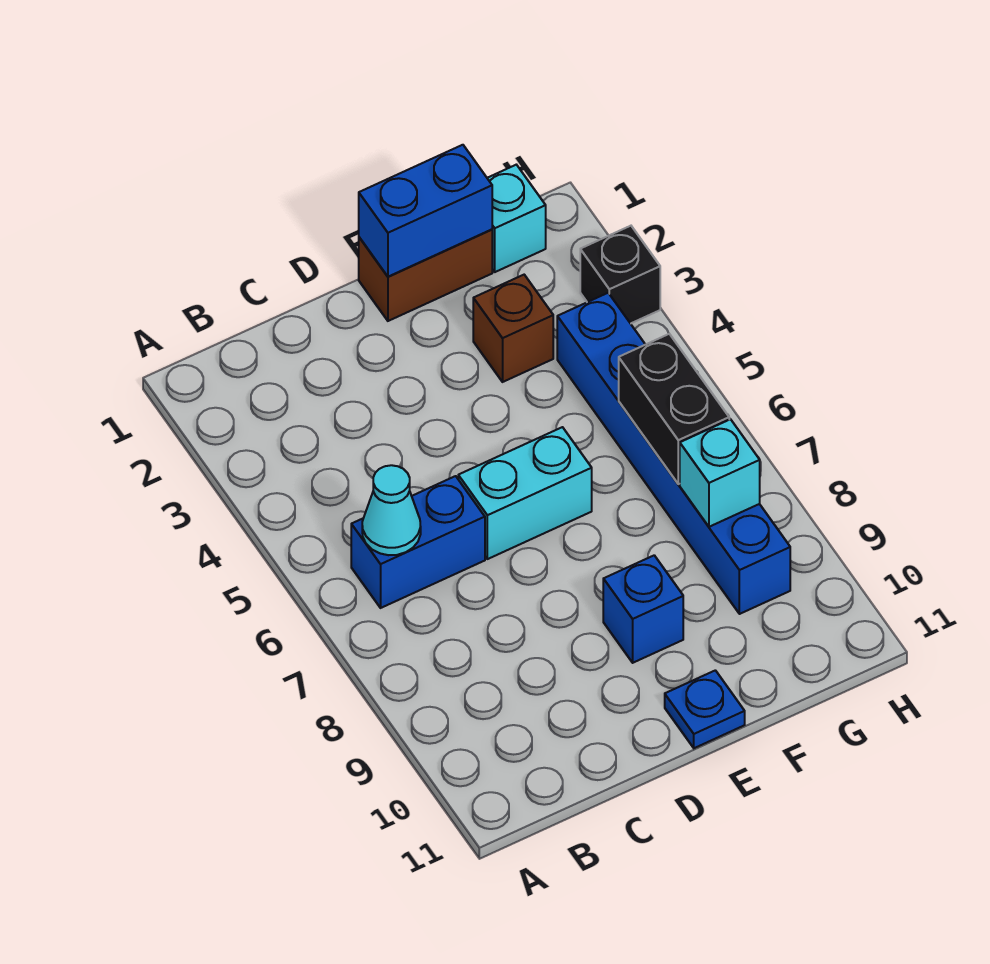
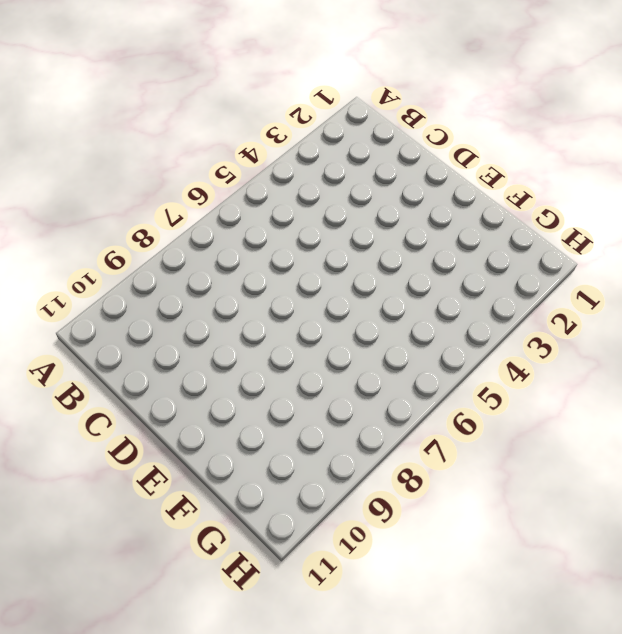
none -> blue 1x2 brick [351,476,485,608]
none -> cyan 1x2 brick [458,427,592,559]
none -> brown 1x2 brick [359,229,492,321]

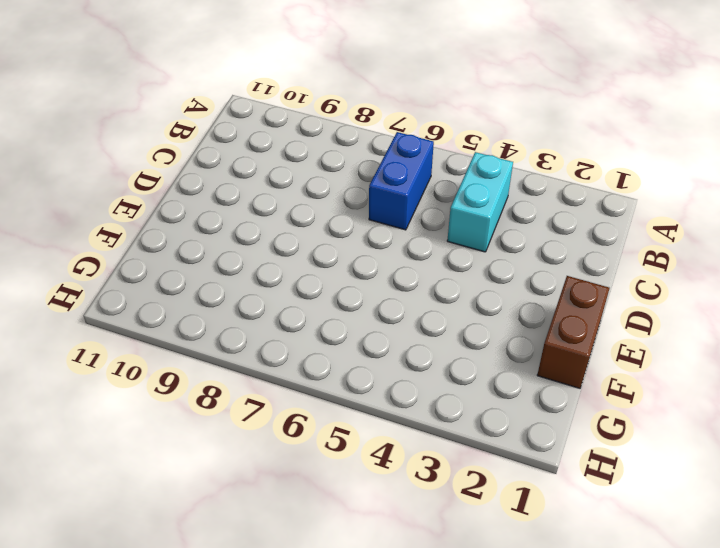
cyan 1x2 brick [447,152,513,252] -> cyan 1x2 brick moved to [458,427,592,559]
none -> blue 1x1 brick [603,555,683,663]
none -> blue 1x1 plate [665,670,745,748]
none -> brown 1x1 brick [473,275,553,382]

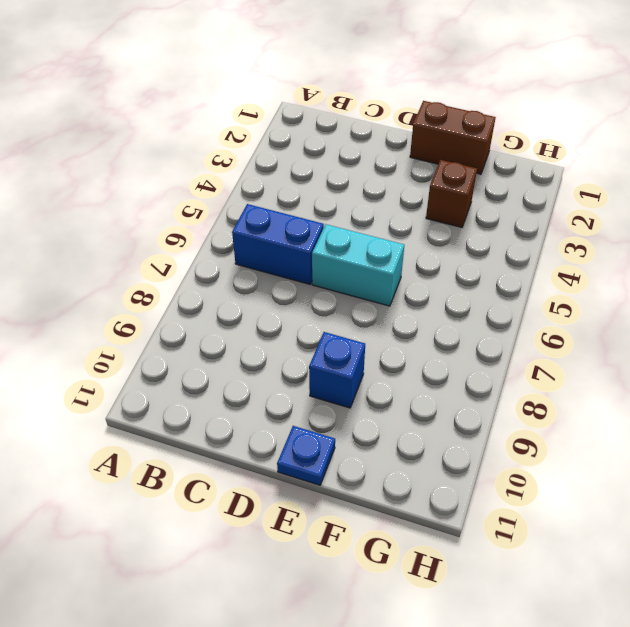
none -> cyan 1x1 brick [487,165,546,272]
none -> blue 1x6 brick [557,293,790,614]
none -> black 1x1 brick [580,226,660,324]

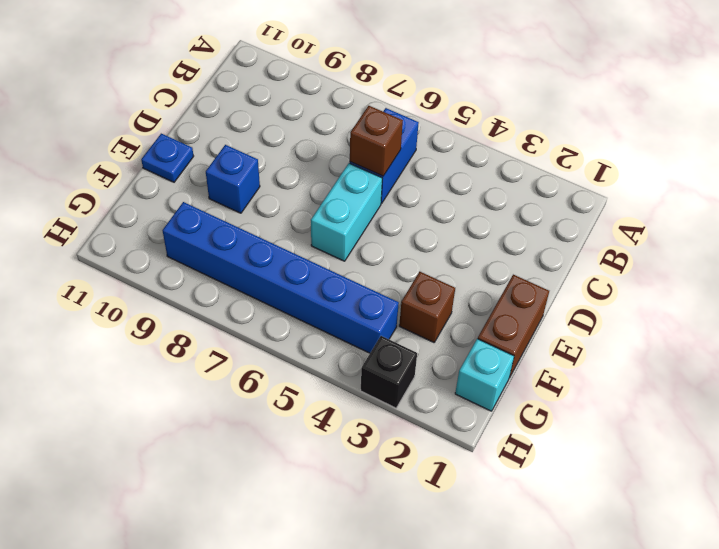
brown 1x1 brick [350,106,403,176] -> none
none -> cyan 1x1 cone [362,465,421,555]
none -> blue 1x2 brick [359,145,492,277]
none -> black 1x2 brick [619,334,729,484]

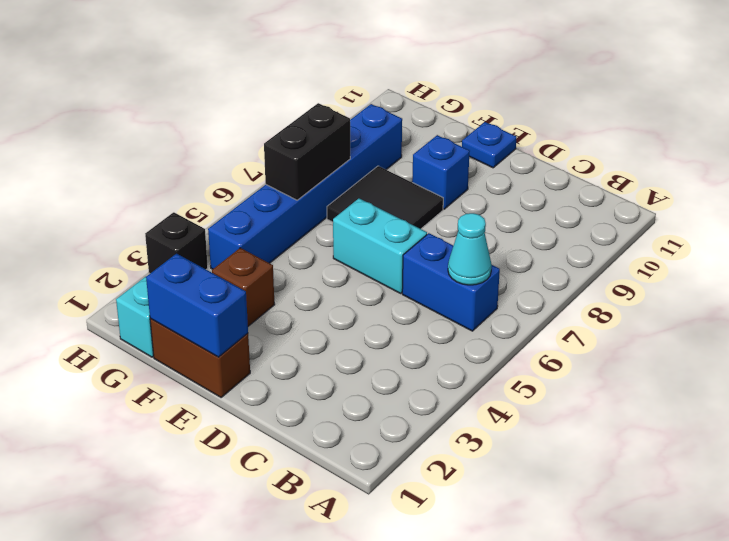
black 2x2 tile [327,166,443,229] -> none
none -> cyan 1x1 brick [680,419,760,527]

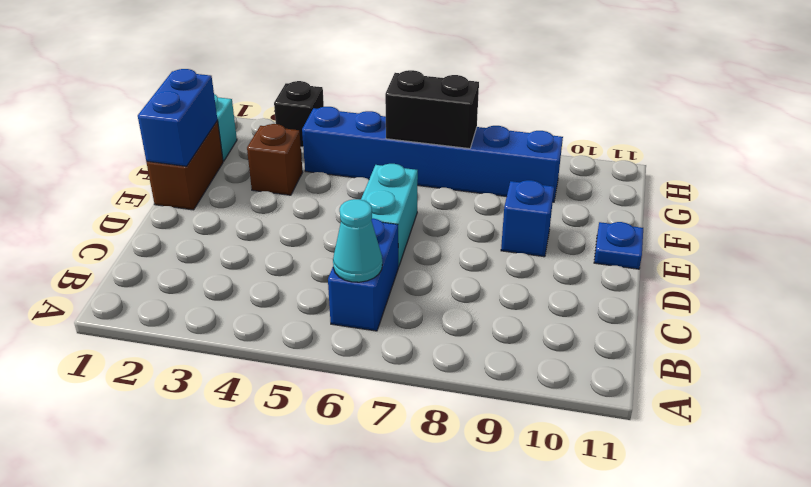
none -> cyan 1x1 brick [680,419,760,527]

